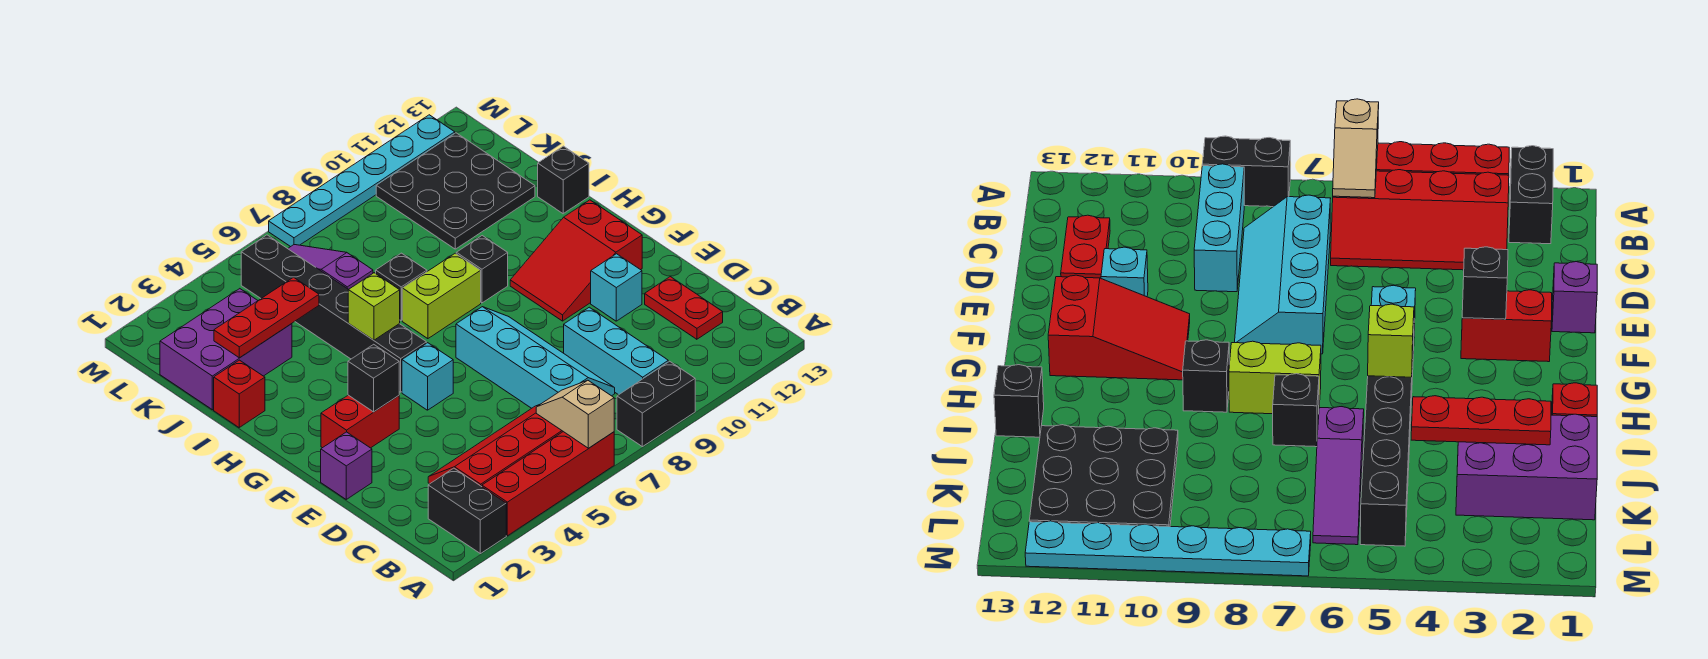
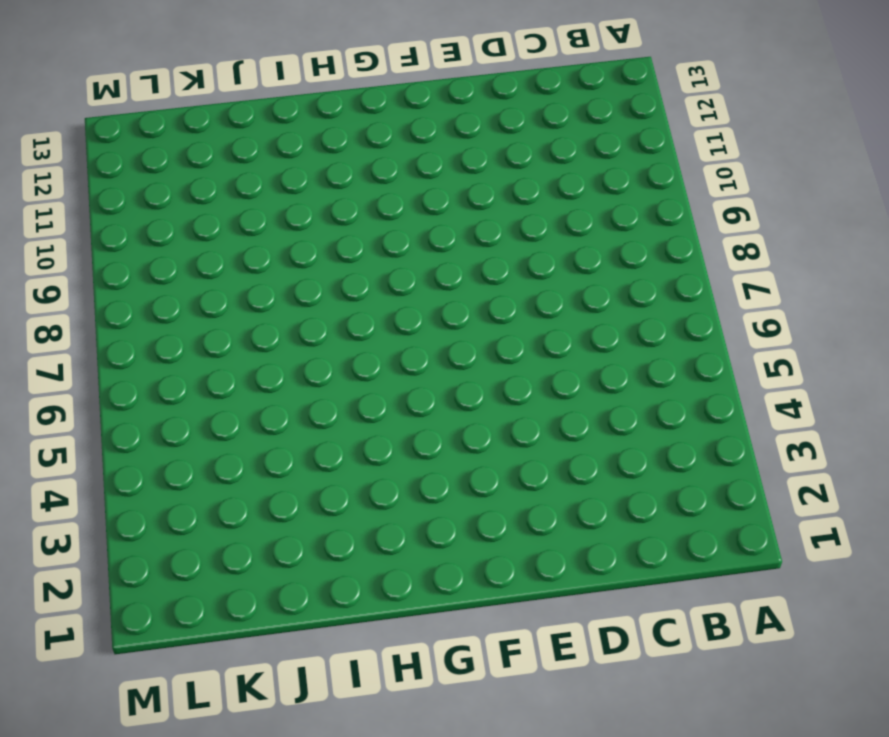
none -> black 1x2 brick [428,468,506,554]
none -> red 1x4 brick [482,432,614,536]
none -> black 1x2 brick [617,361,695,447]

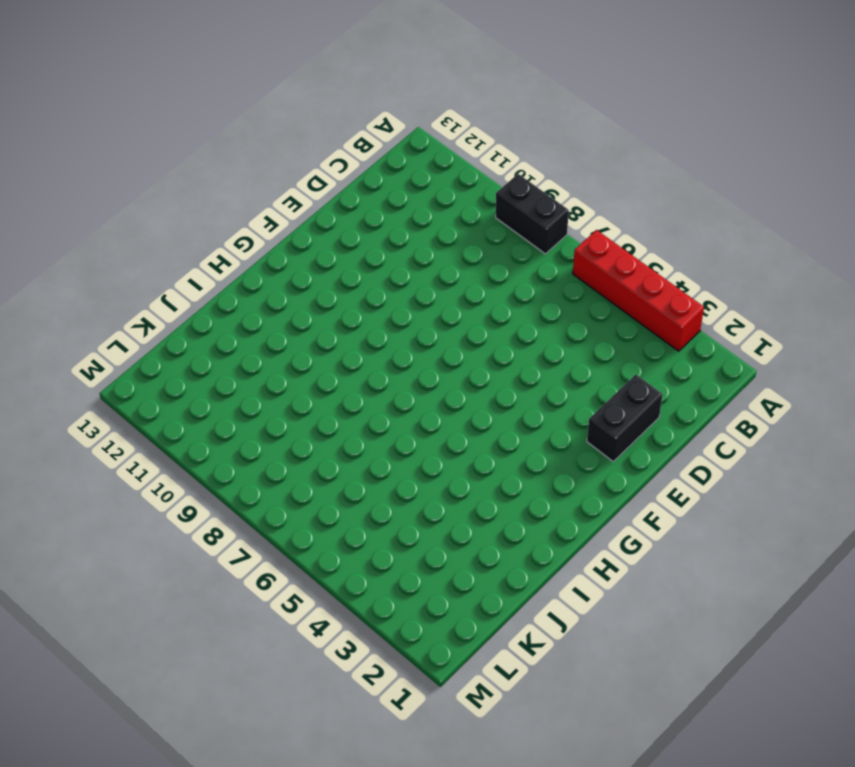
black 1x2 brick [587,375,663,461] -> black 1x2 brick moved to [428,468,506,554]
none -> red 2x4 slope [428,405,563,487]
none -> cyan 1x3 brick [564,307,668,395]
none -> cyan 2x4 slope [456,307,615,408]

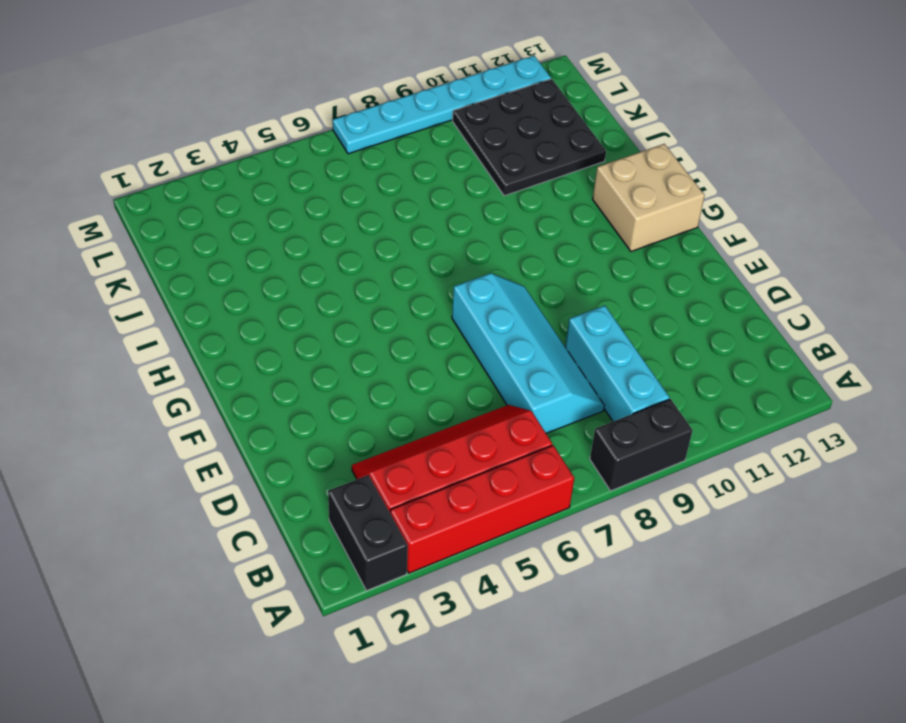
tan 2x2 brick [593,144,705,252] -> red 2x3 slope [510,200,642,321]
none -> red 1x2 plate [645,277,723,339]
none -> purple 1x1 brick [321,432,372,499]
none -> cyan 1x1 brick [591,254,642,321]

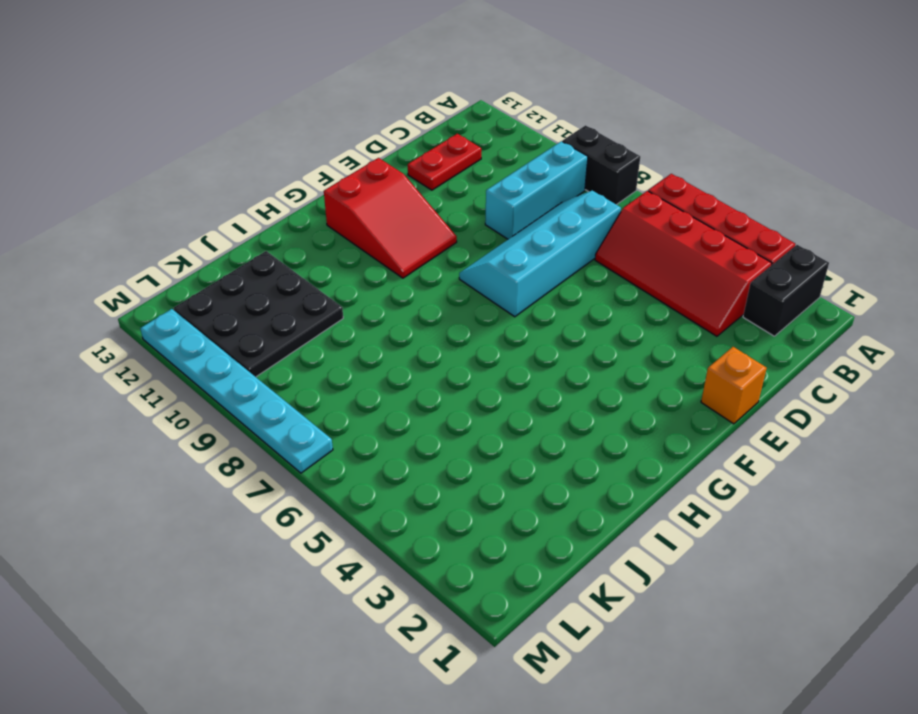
orange 1x1 brick [701,347,767,424] -> purple 1x1 brick [321,432,372,499]
none -> cyan 1x1 brick [591,254,642,321]
none -> red 1x2 brick [321,395,399,448]
none -> cyan 1x1 brick [402,343,453,410]

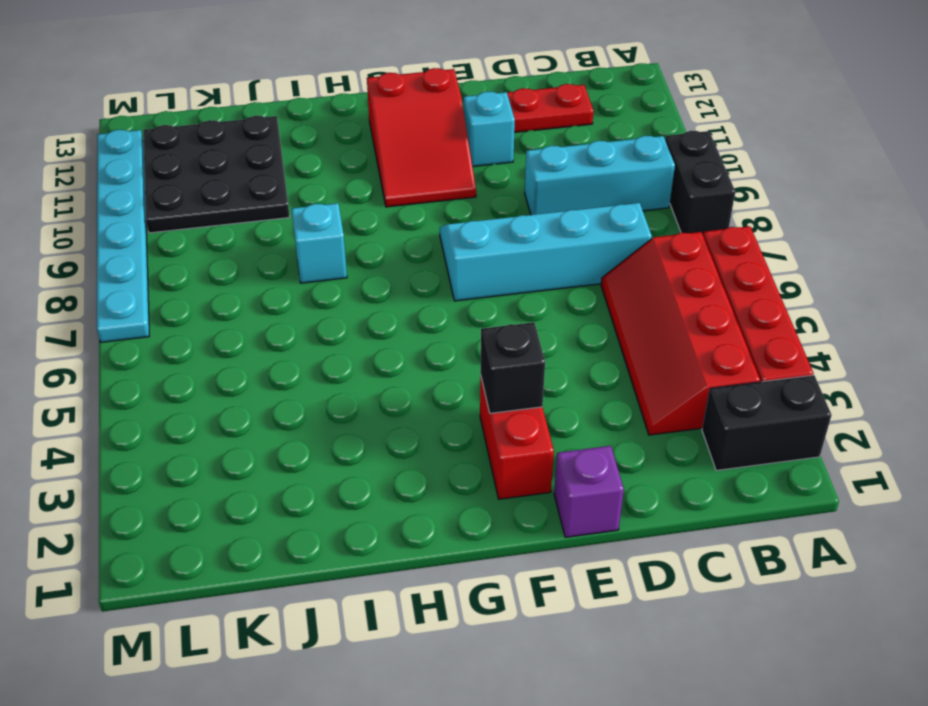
cyan 1x1 brick [291,203,347,283] -> cyan 1x1 brick moved to [402,343,453,410]
none -> black 1x6 brick [241,235,426,392]
none -> lime 1x2 brick [402,253,481,339]
none -> black 1x1 brick [456,236,508,303]

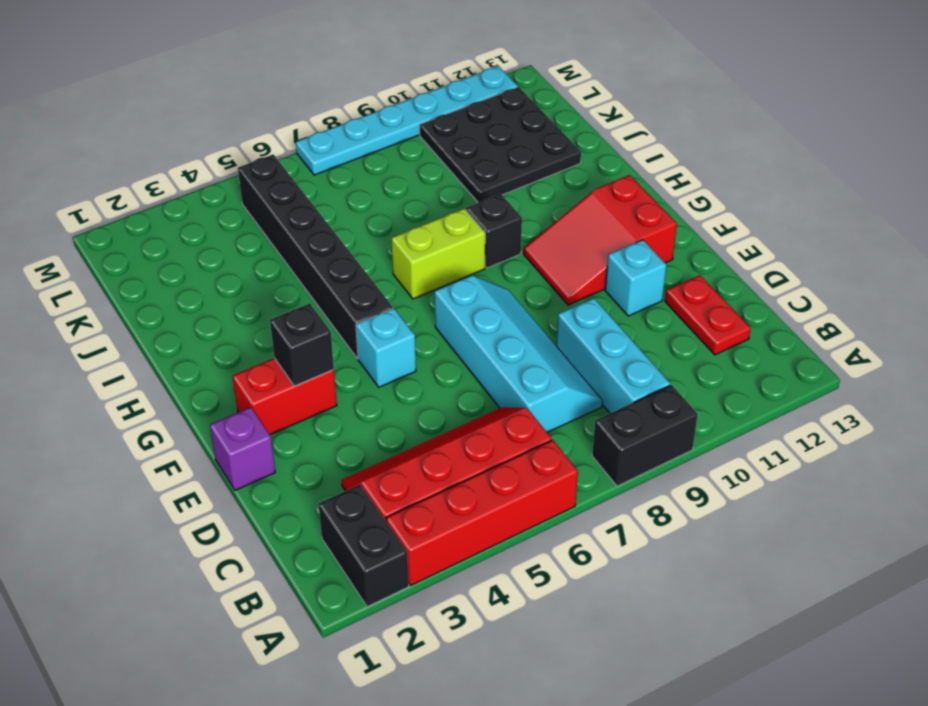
none -> red 1x1 brick [214,360,265,428]
none -> black 1x1 brick [376,253,427,321]
none -> black 1x1 brick [538,146,589,214]

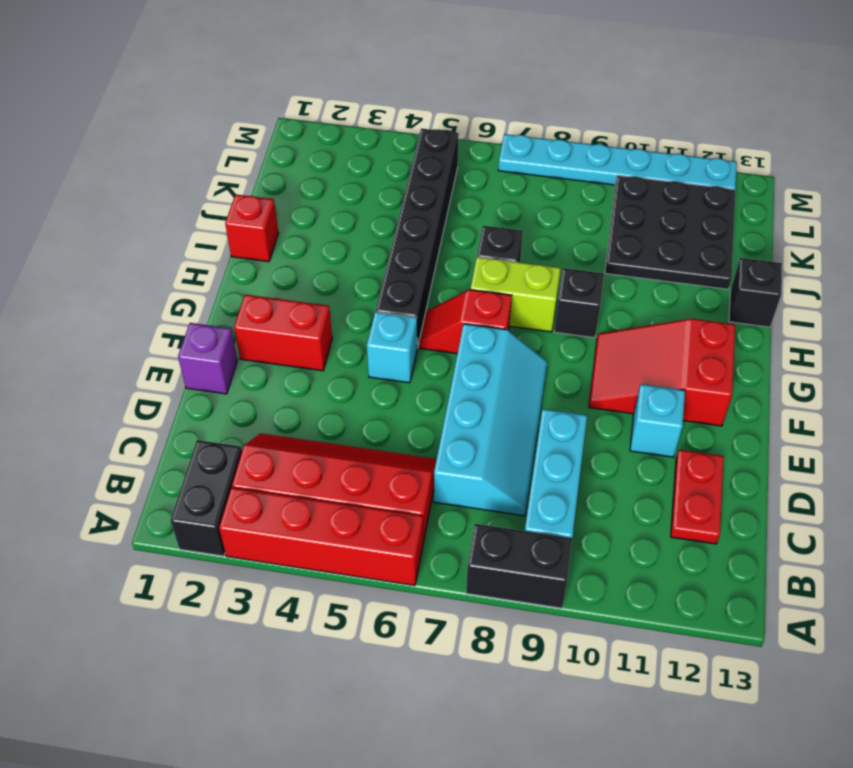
red 1x2 slope [420,290,512,354] -> none
none -> purple 2x3 brick [160,289,292,410]
none -> purple 1x3 slope [288,245,373,289]
none -> tan 1x2 slope [536,380,614,448]

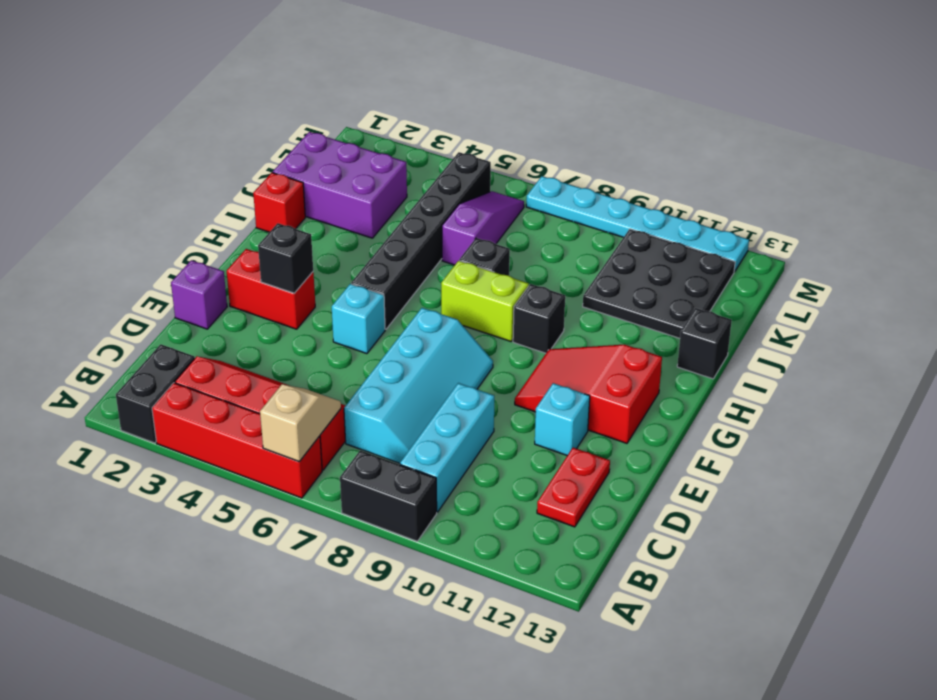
none -> lime 1x1 brick [348,273,400,340]
none -> red 1x3 plate [214,277,319,358]

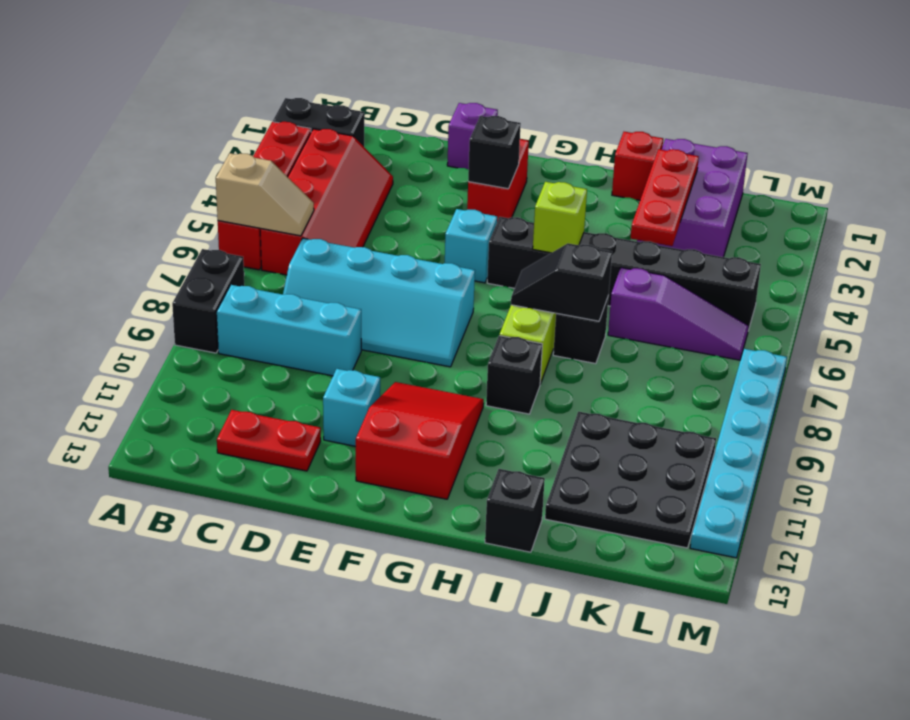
black 1x2 slope [511,243,612,321] -> none

